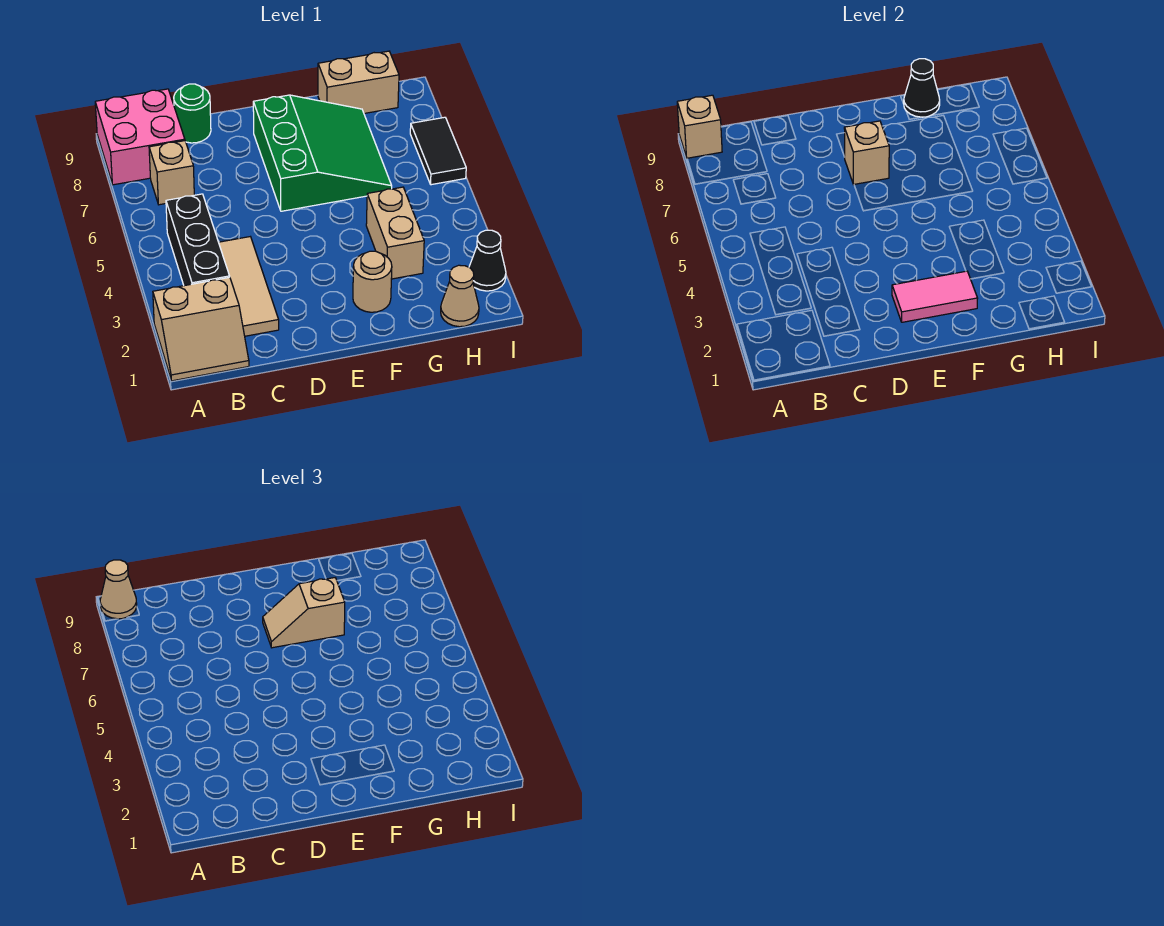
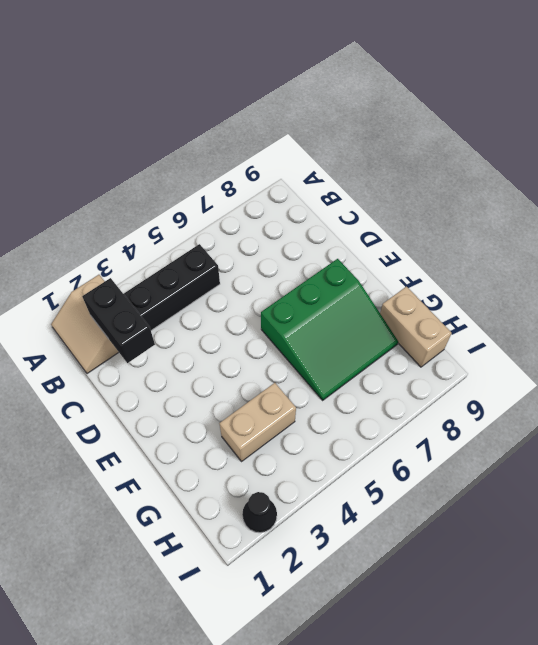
black 1x2 brick [82,278,155,363] -> none
none -> pink 2x2 brick [95,89,185,185]
none -> tan 1x1 brick [149,141,194,205]
none -> tan 1x3 tile [219,237,279,336]

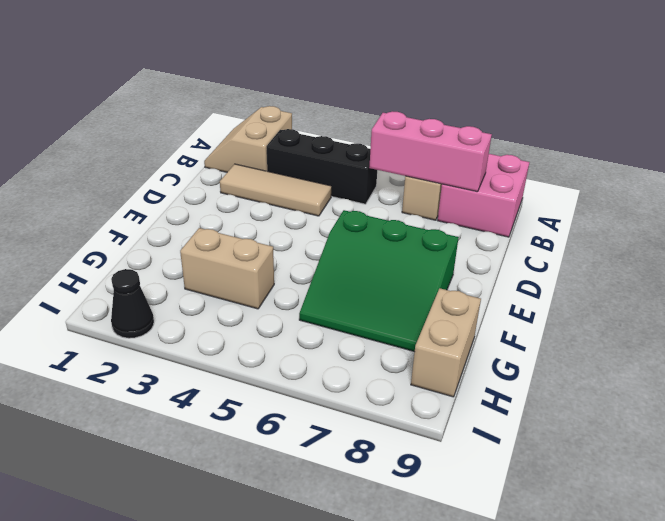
pink 1x3 brick [369,111,492,192] -> none
none -> green 1x1 round brick [174,84,211,143]
none -> tan 1x1 round brick [353,251,392,312]
none -> tan 1x1 cone [441,265,479,327]

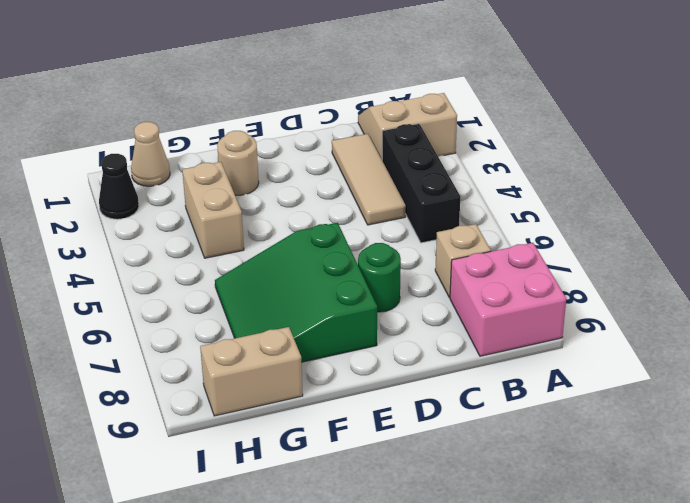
green 1x1 round brick [358,243,401,312] -> green 1x1 round brick moved to [174,84,211,143]
none -> black 1x2 tile [410,117,466,185]
none -> tan 1x1 brick [677,95,722,158]
none -> pink 1x2 tile [892,271,978,322]

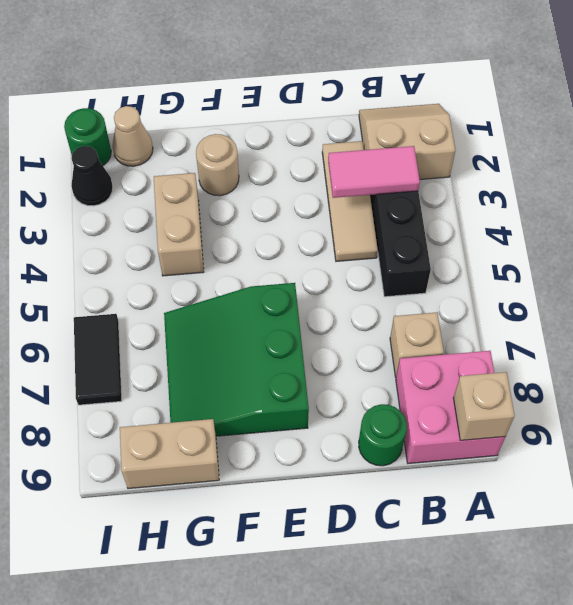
pink 1x2 tile [328,146,420,198] -> pink 1x2 tile moved to [892,271,978,322]
green 1x1 round brick [64,108,111,166] -> none
none -> tan 1x1 brick [844,121,889,185]
none -> black 1x1 cone [903,59,940,117]
none -> tan 1x1 cone [100,560,137,619]

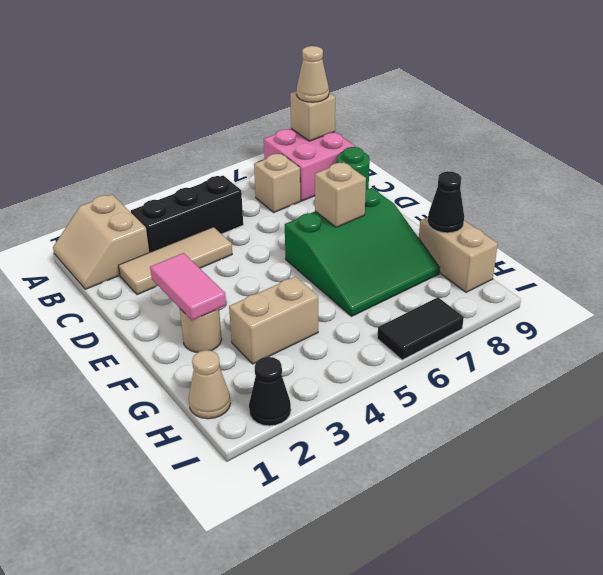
none -> tan 1x2 slope [263,578,345,648]

